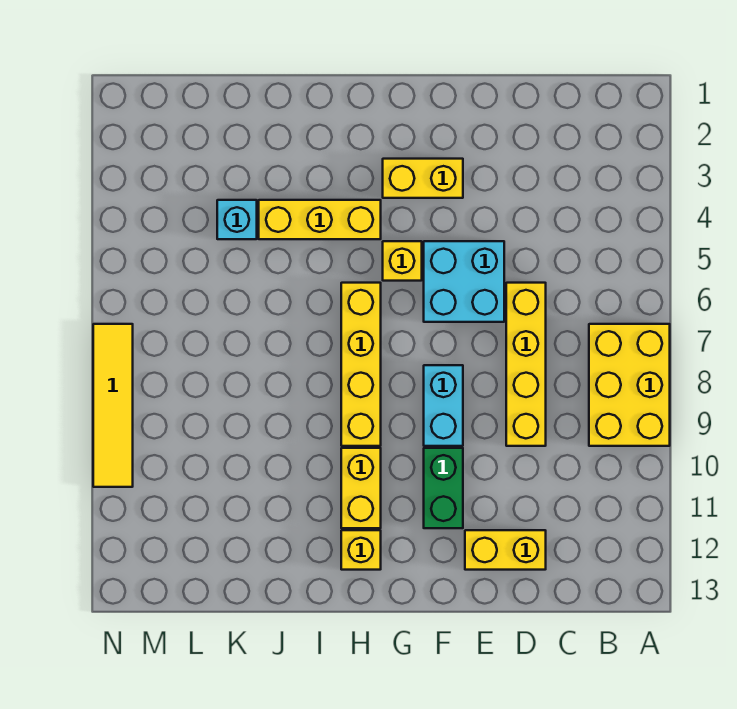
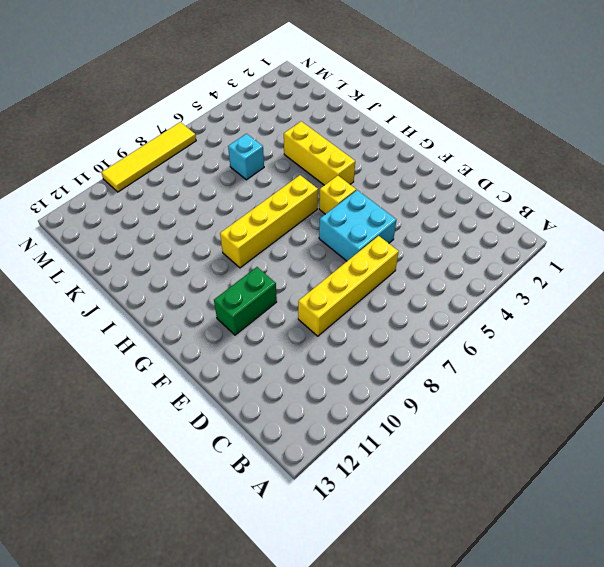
cyan 1x1 brick [228,134,264,180] -> cyan 1x1 brick moved to [217,200,257,239]
none -> yellow 2x3 brick [589,324,670,446]
none -> yellow 1x2 brick [465,530,546,570]
none -> yellow 1x2 brick [383,159,463,198]

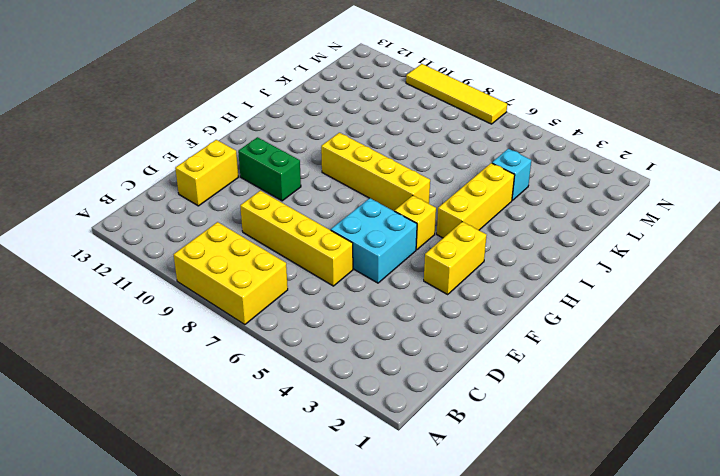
none -> cyan 1x2 brick [424,365,463,446]
none -> yellow 1x2 brick [341,448,381,528]
none -> yellow 1x1 brick [341,530,381,570]

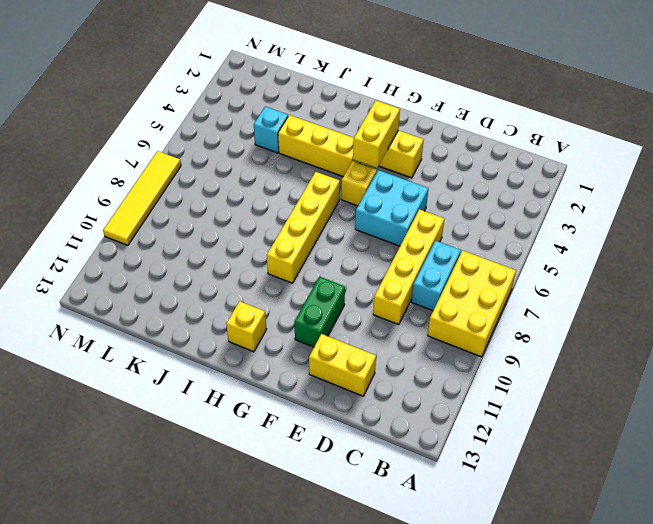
cyan 1x2 brick [412,241,461,311] -> cyan 1x2 brick moved to [424,365,463,446]
yellow 1x2 brick [353,101,400,168] -> yellow 1x2 brick moved to [341,448,381,528]

